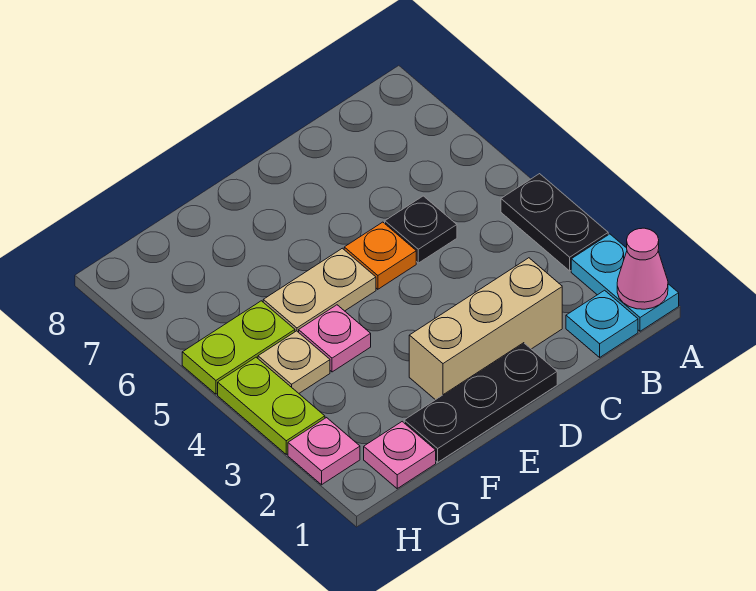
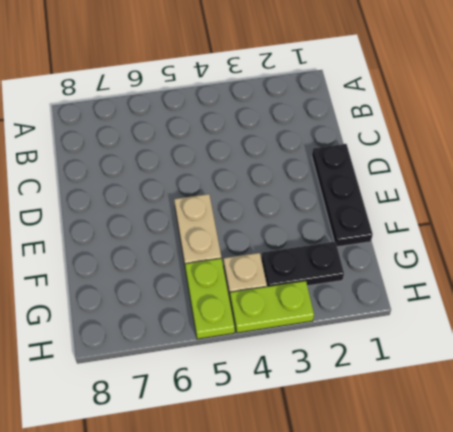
black 1x2 plate [261,242,344,287] -> black 1x2 plate moved to [501,174,608,271]
none -> cyan 1x2 plate [571,234,679,331]
none -> cyan 1x1 plate [566,290,638,357]
none -> tan 1x3 brick [409,258,562,400]

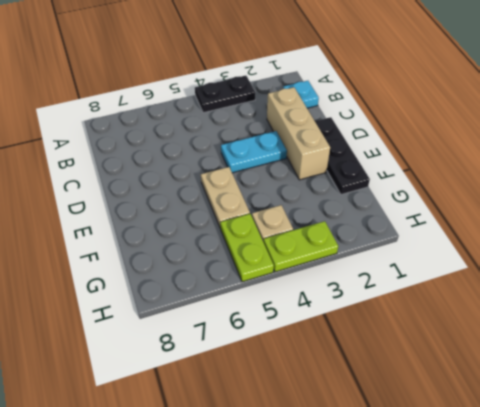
cyan 1x2 plate [221,131,287,173] -> cyan 1x2 plate moved to [571,234,679,331]
none -> black 1x1 plate [385,196,457,263]
none -> orange 1x1 plate [344,222,416,289]
none -> pink 1x1 plate [299,305,371,372]

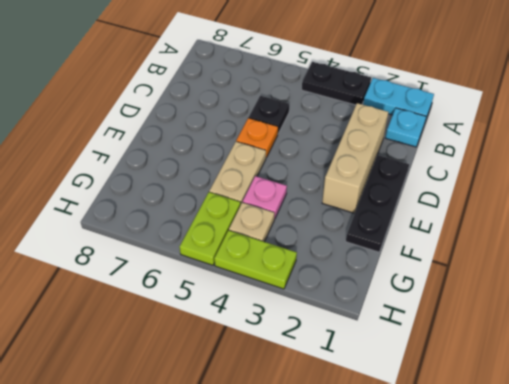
none -> pink 1x1 plate [364,422,436,489]
none -> pink 1x1 plate [288,418,360,485]
none -> pink 1x1 cone [617,228,668,309]

